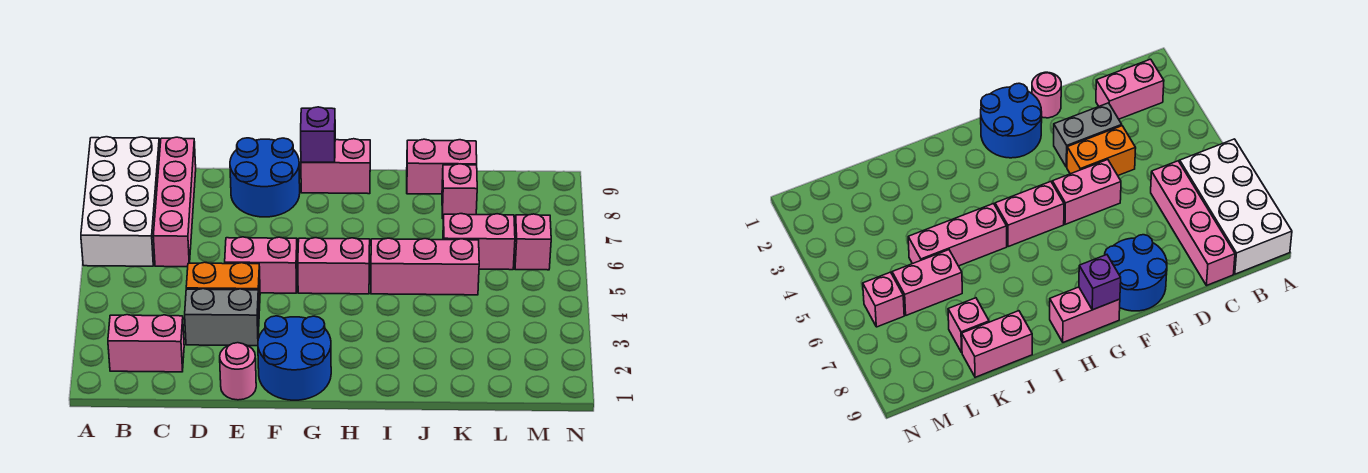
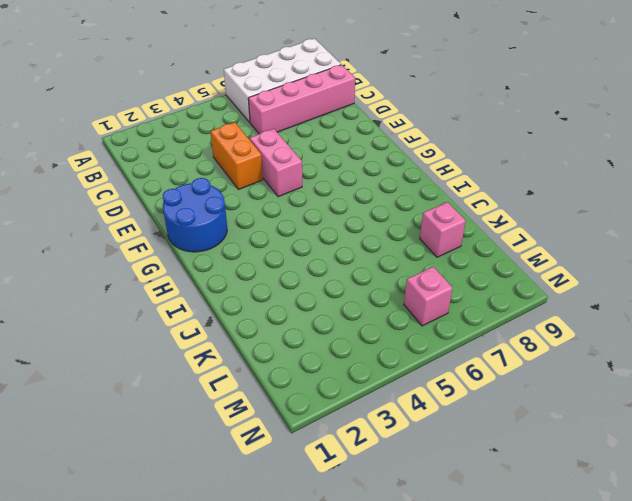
none -> pink 1x2 brick [108,315,184,372]
none -> grey 1x2 brick [185,289,259,346]
none -> pink 1x1 round brick [220,343,256,400]

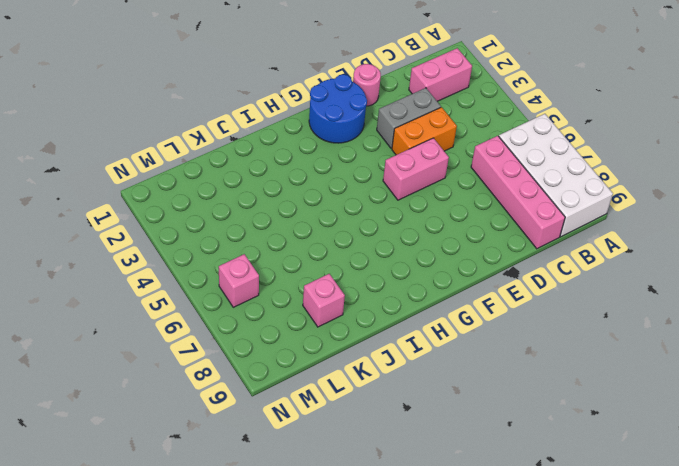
none -> blue 2x2 round brick [230,138,300,217]
none -> pink 1x2 brick [298,238,370,294]
none -> pink 1x2 brick [301,139,370,194]

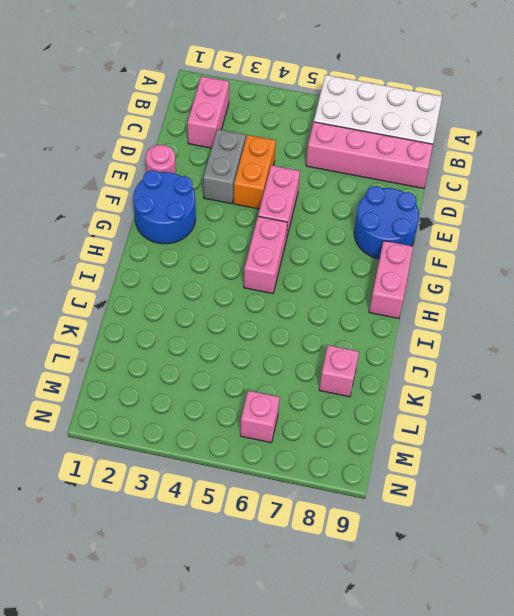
none -> pink 1x3 brick [371,238,479,295]
none -> pink 1x2 brick [407,139,477,194]
none -> pink 1x2 brick [443,214,515,270]

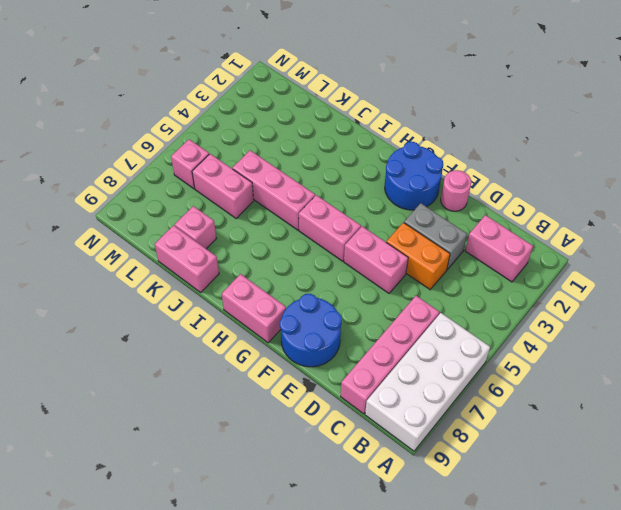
none -> purple 1x1 brick [301,107,335,162]

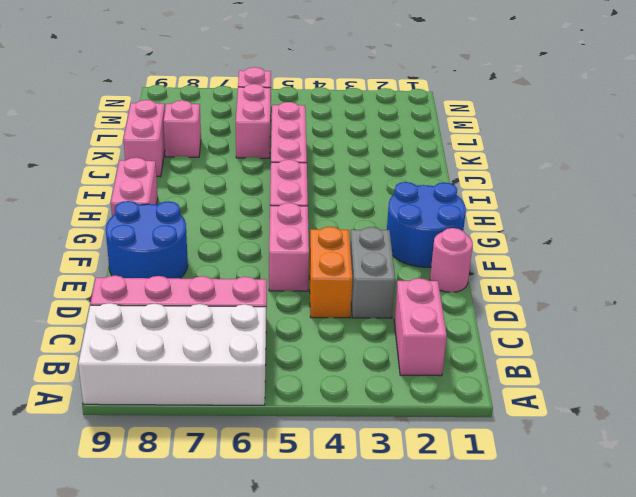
none -> purple 1x1 brick [301,107,335,162]

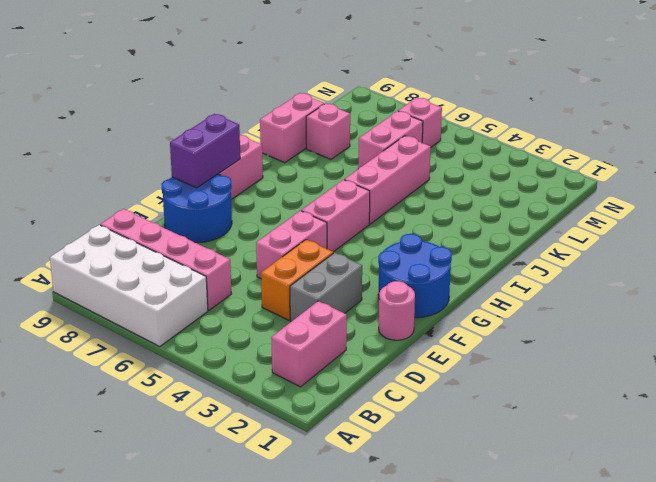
purple 1x2 brick [170,114,240,188] -> purple 1x1 brick [301,107,335,162]

